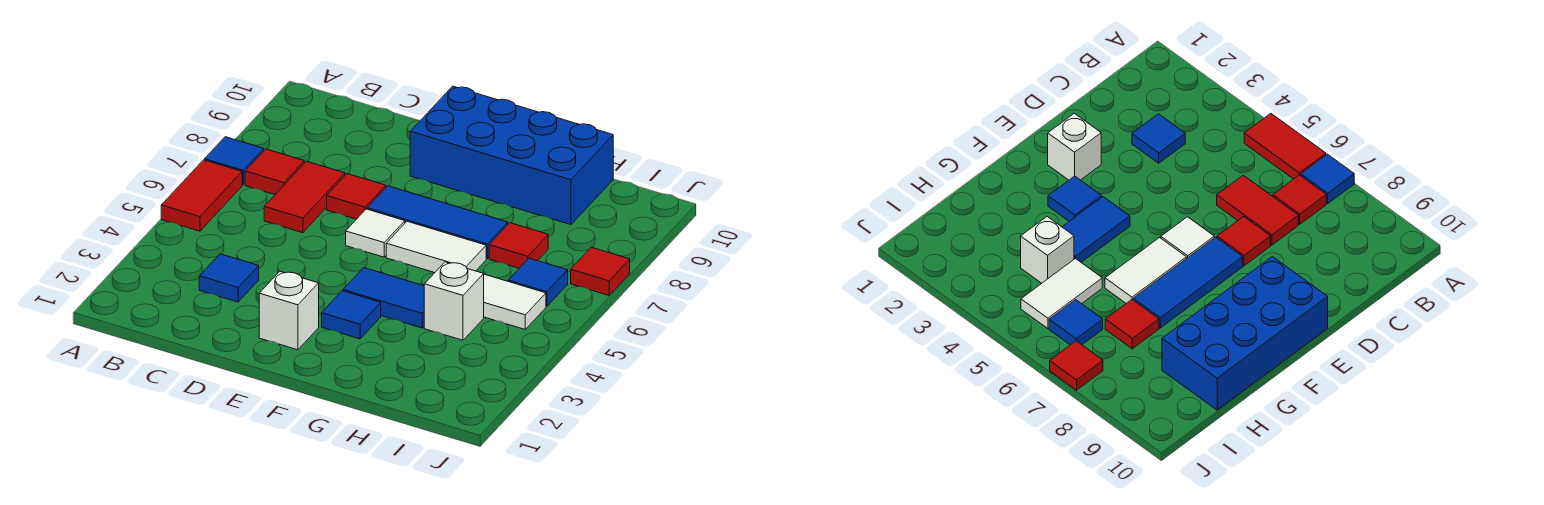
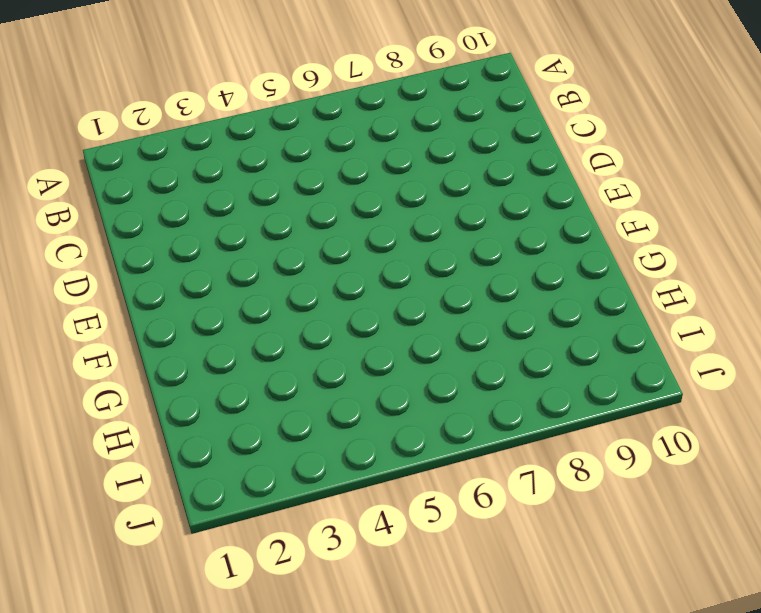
none -> red 1x2 tile [161,160,242,231]
none -> blue 1x1 tile [205,137,264,185]
none -> red 1x1 tile [245,149,304,195]

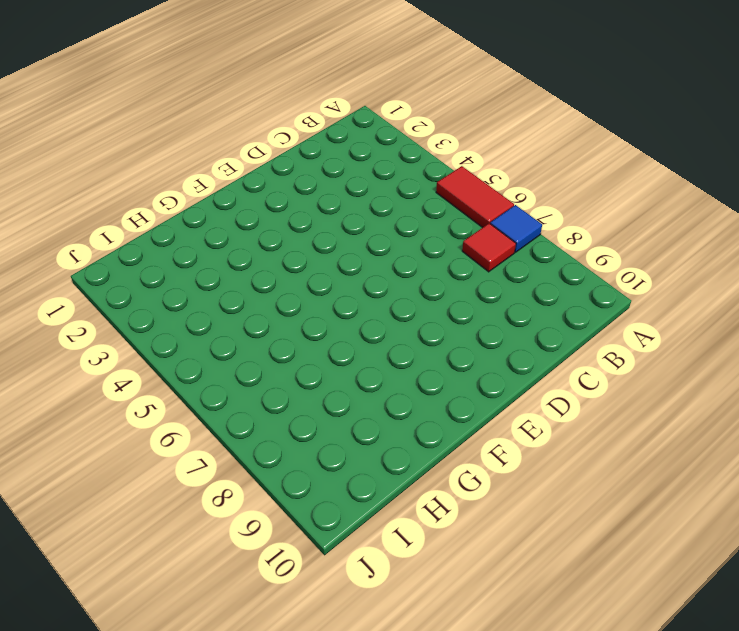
none -> blue 1x1 tile [199,254,259,302]
none -> red 1x2 tile [264,161,345,233]
none -> red 1x1 tile [327,174,386,219]

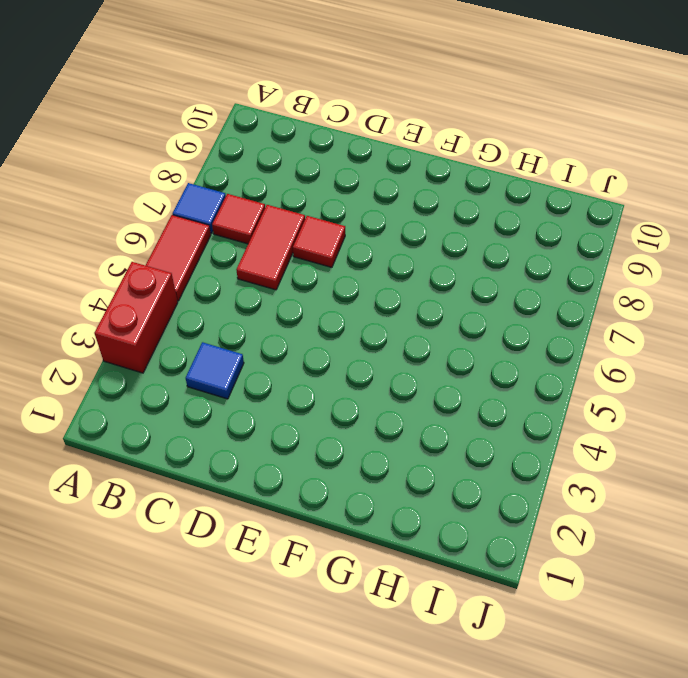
red 1x2 brick [94,262,178,373] -> none
none -> white 1x1 brick [259,271,319,350]
none -> white 1x1 tile [346,209,405,257]
none -> blue 1x3 tile [367,186,508,259]

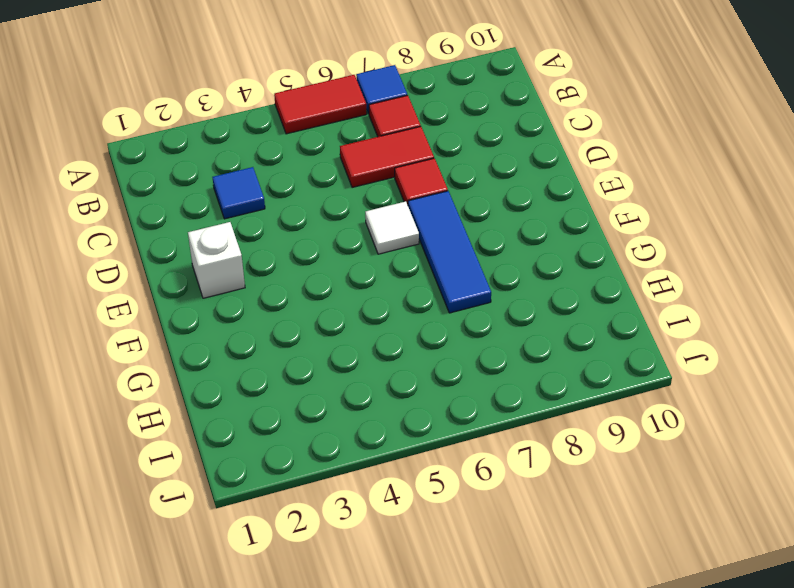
none -> blue 2x4 brick [410,86,613,225]
none -> blue 1x1 tile [322,291,381,339]
none -> blue 1x2 tile [343,268,424,328]

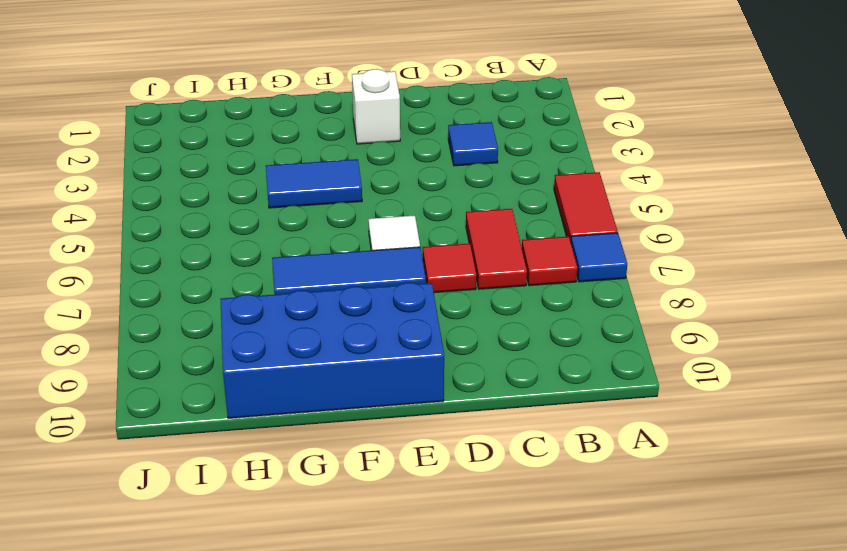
none -> blue 1x1 tile [322,291,381,339]
none -> white 1x2 tile [386,221,486,273]
none -> white 1x1 brick [424,262,484,340]

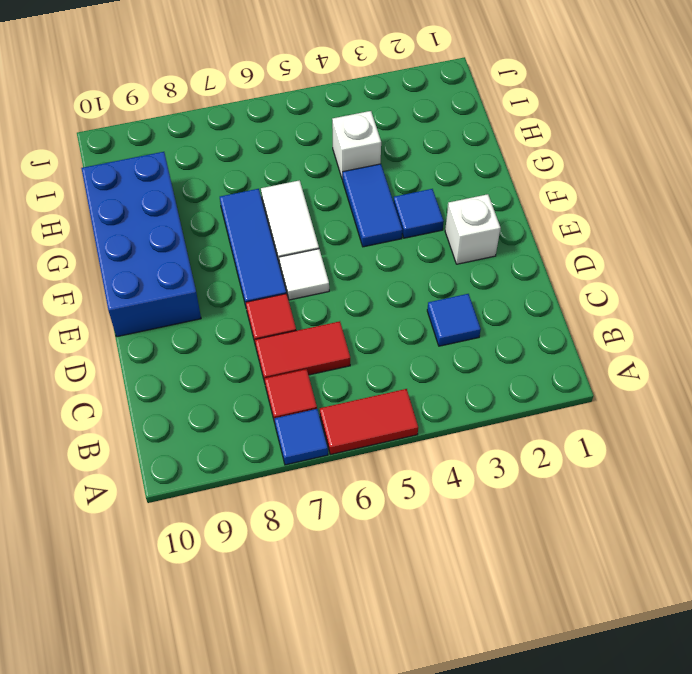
none -> white 1x2 tile [484,274,546,329]
none -> red 1x1 tile [489,223,548,268]
none -> blue 1x1 tile [508,258,568,306]

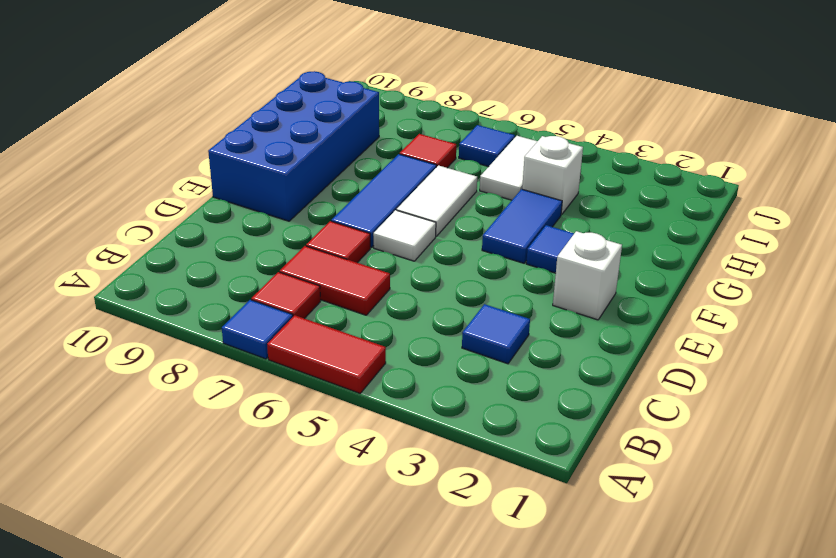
none -> red 1x1 tile [571,247,630,295]

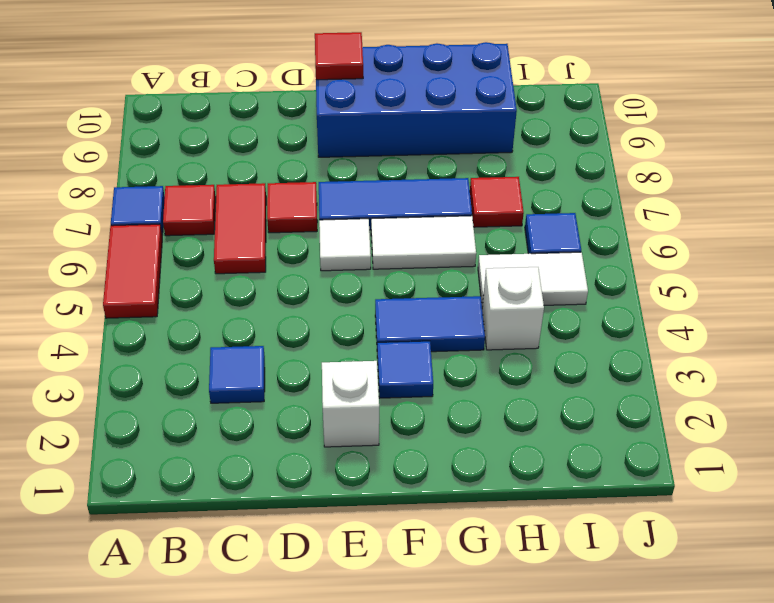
red 1x1 tile [315,32,363,80] -> red 1x1 tile moved to [571,247,630,295]

